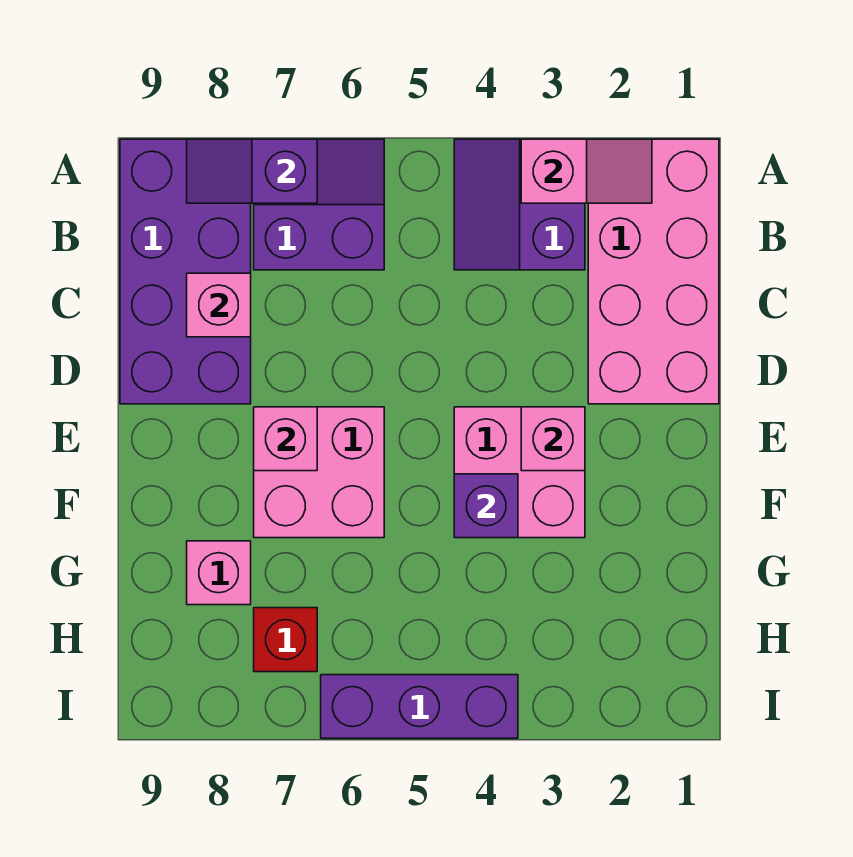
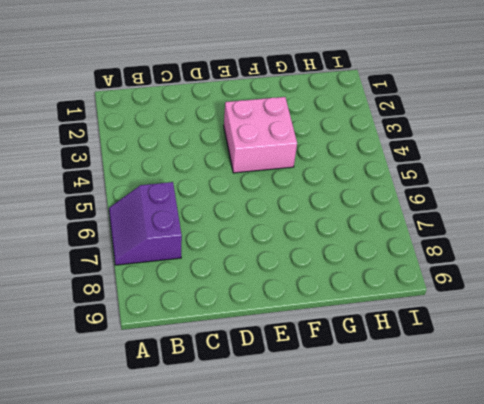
none -> pink 2x4 brick [588,139,719,404]
none -> purple 2x2 slope [454,139,585,270]
none -> purple 2x4 brick [120,139,251,404]

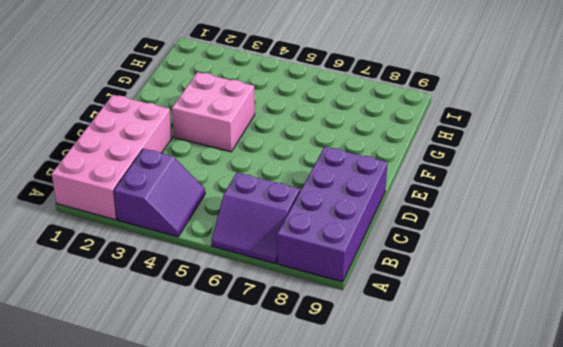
none -> pink 2x2 brick [254,407,384,538]
none -> pink 1x1 brick [187,541,251,605]
none -> red 1x1 brick [254,608,317,672]

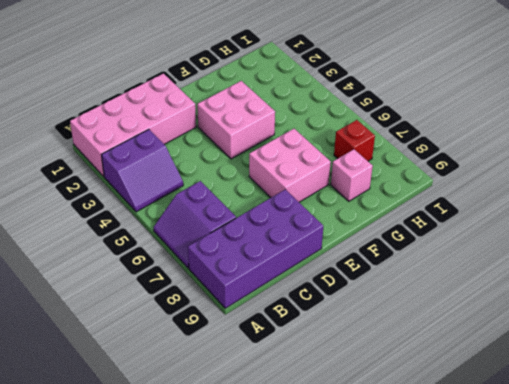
none -> purple 1x3 brick [321,675,518,738]
none -> pink 1x2 slope [521,139,652,203]
none -> purple 1x2 slope [187,139,317,203]

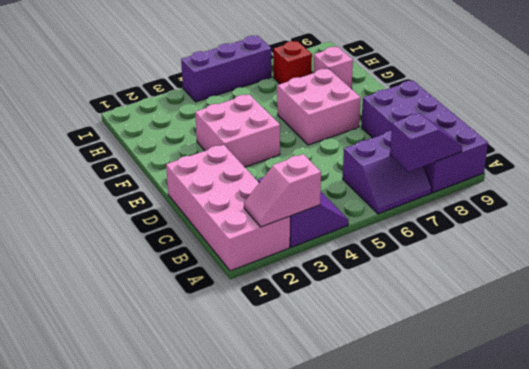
none -> pink 1x1 brick [187,273,251,337]
none -> pink 1x1 brick [521,407,585,471]
none -> pink 1x1 brick [254,407,317,471]

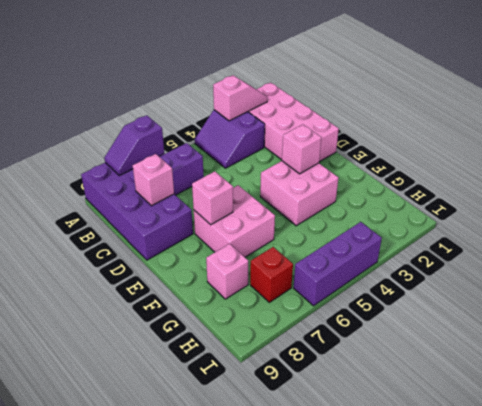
none -> purple 1x1 brick [454,474,518,538]

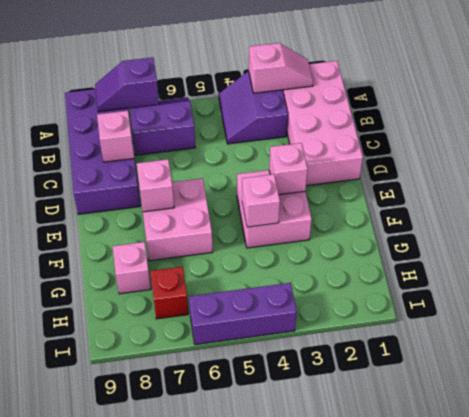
pink 1x1 brick [242,174,280,227] -> purple 1x1 brick [454,474,518,538]

